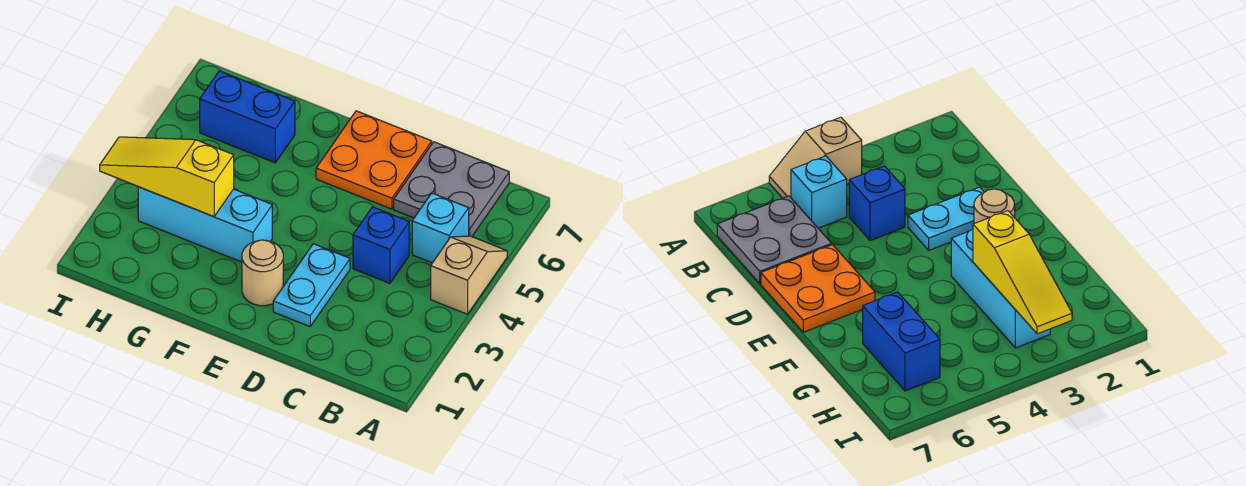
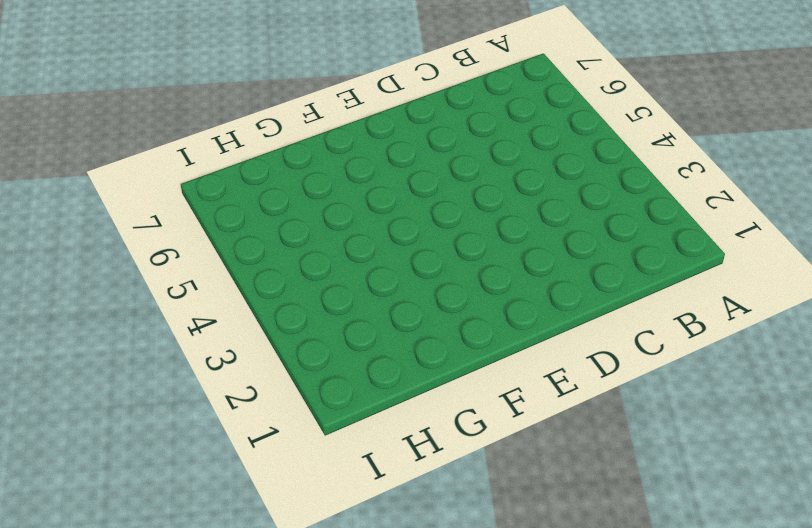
none -> tan 1x2 slope [431,236,507,314]
none -> cyan 1x1 brick [412,193,469,263]

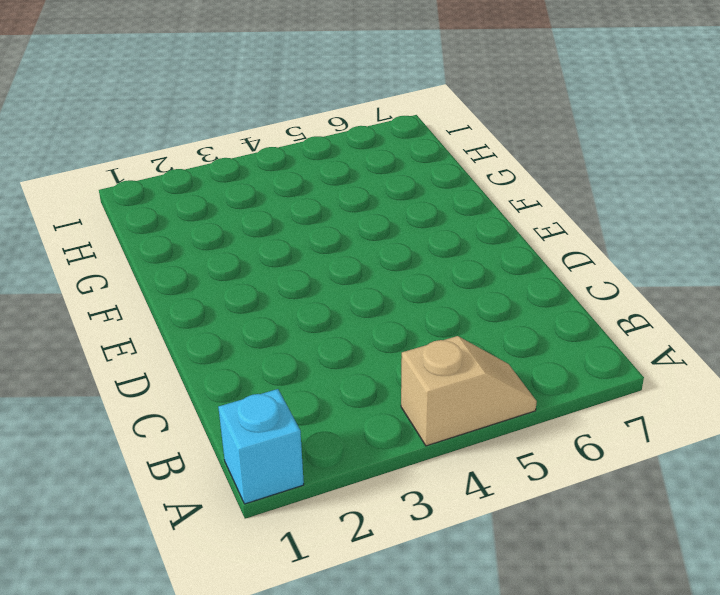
cyan 1x1 brick [218,389,304,504] -> cyan 1x1 brick moved to [412,193,469,263]
none -> grey 2x2 plate [394,142,509,237]
none -> blue 1x1 brick [353,207,409,283]

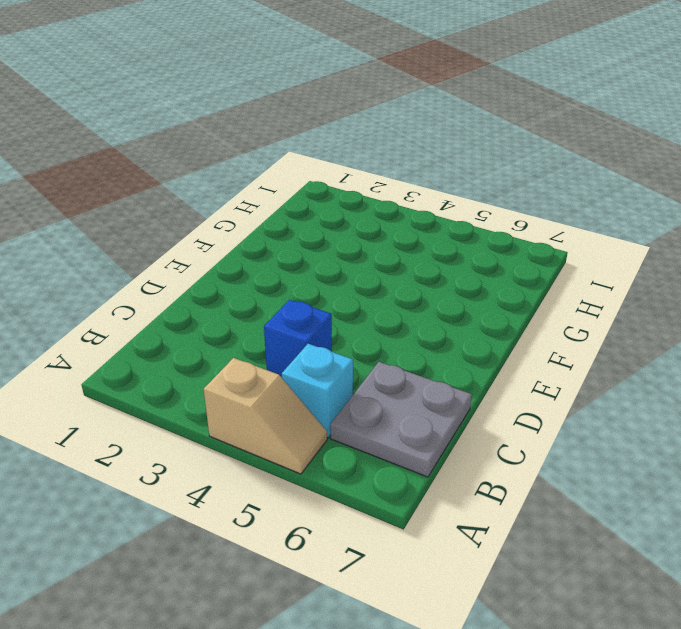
none -> cyan 1x2 plate [273,244,350,327]
none -> orange 2x2 plate [316,111,432,209]

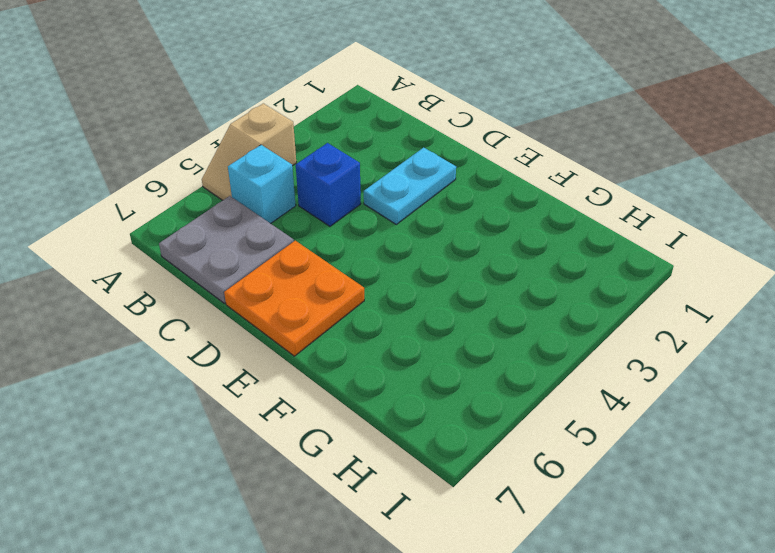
none -> tan 1x1 round brick [242,240,283,306]
none -> cyan 1x3 brick [138,187,272,262]

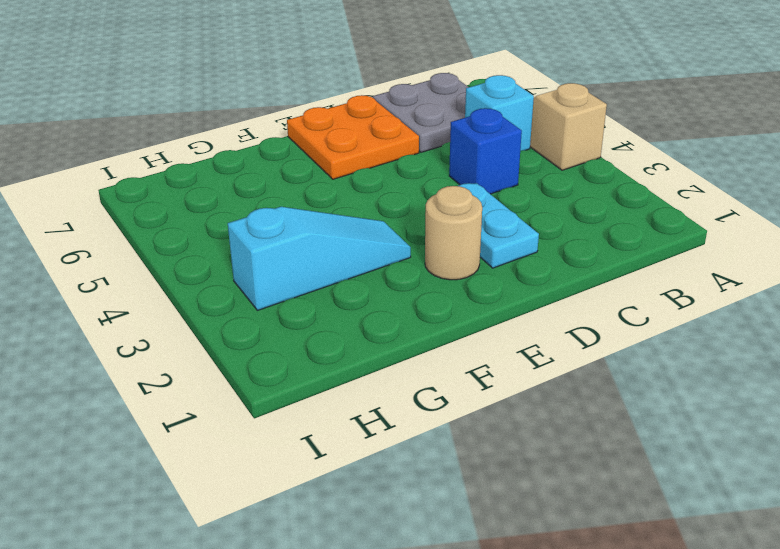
cyan 1x3 slope [228,207,411,310] -> cyan 1x3 brick [138,187,272,262]
none -> blue 1x2 brick [200,71,295,163]
none -> yellow 1x3 slope [100,137,234,217]

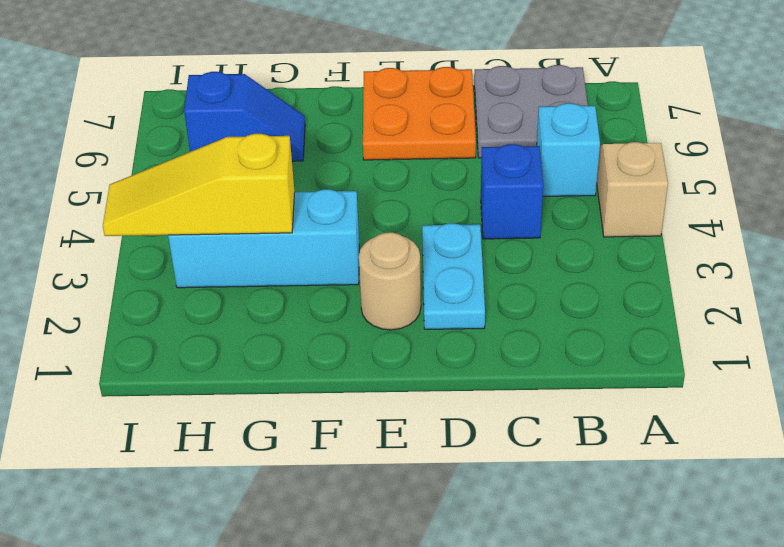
blue 1x2 slope [184,72,305,161] -> blue 1x2 brick [200,71,295,163]

